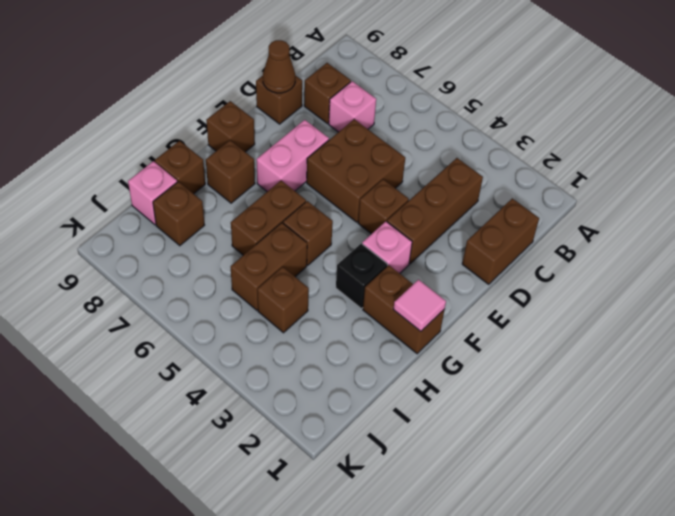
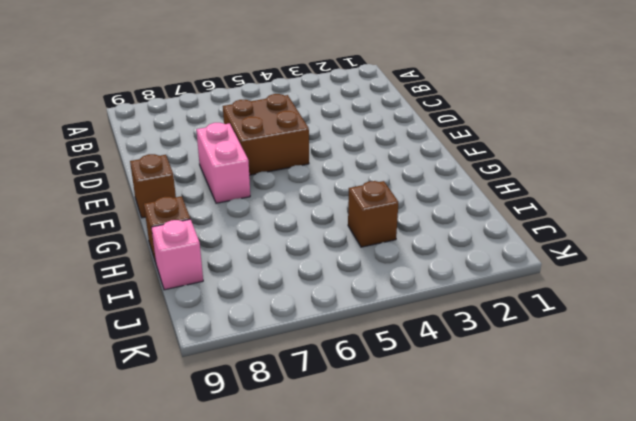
none -> brown 1x2 brick [462,198,539,284]
none -> brown 1x3 brick [387,158,483,264]
none -> pink 1x1 brick [329,81,376,132]

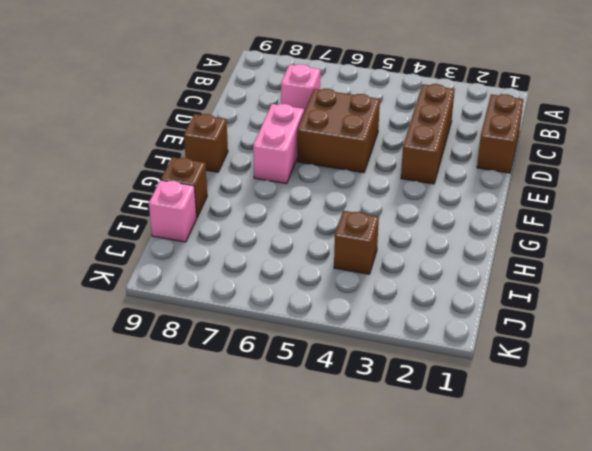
none -> brown 1x1 brick [304,63,351,124]
none -> brown 1x1 brick [256,75,302,124]
none -> brown 1x1 brick [358,179,409,234]

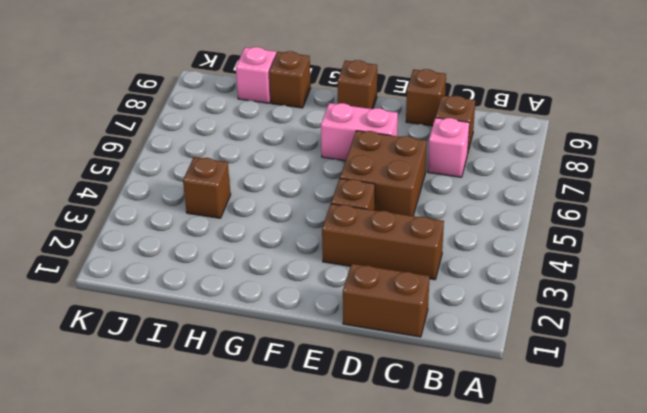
none -> pink 1x1 brick [362,222,412,273]
none -> brown 1x2 brick [363,266,445,354]
none -> black 1x1 brick [336,243,388,309]

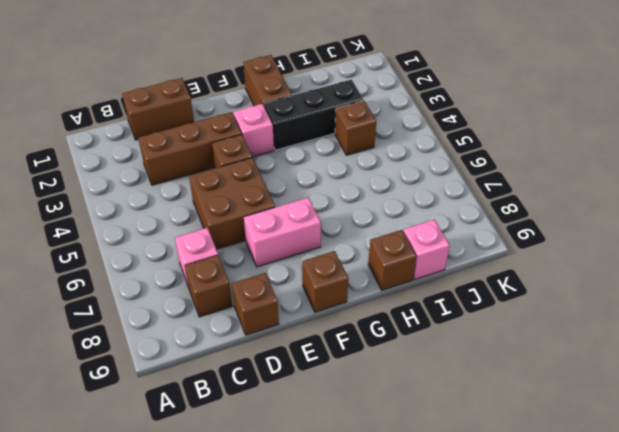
black 1x3 brick [264,80,364,150] -> black 1x1 brick [336,243,388,309]
none -> brown 1x1 brick [283,201,333,265]
none -> brown 1x2 brick [231,181,306,255]
none -> brown 1x1 brick [206,140,255,203]

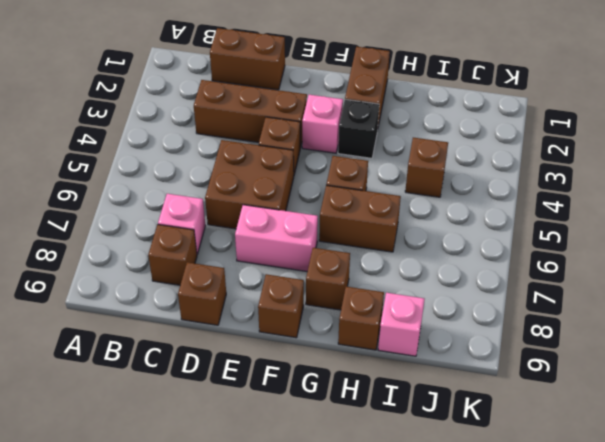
none -> brown 1x2 brick [231,223,307,310]
none -> brown 1x1 brick [153,182,204,246]
none -> brown 1x1 cone [263,40,295,93]

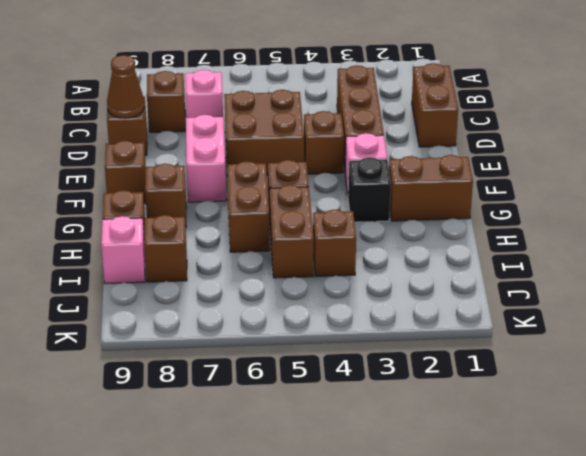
none -> pink 1x1 tile [393,280,446,331]

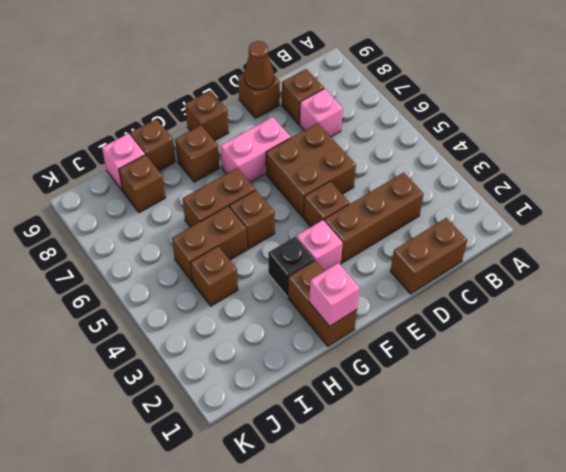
pink 1x1 brick [309,263,360,326] -> pink 1x1 tile [393,280,446,331]

